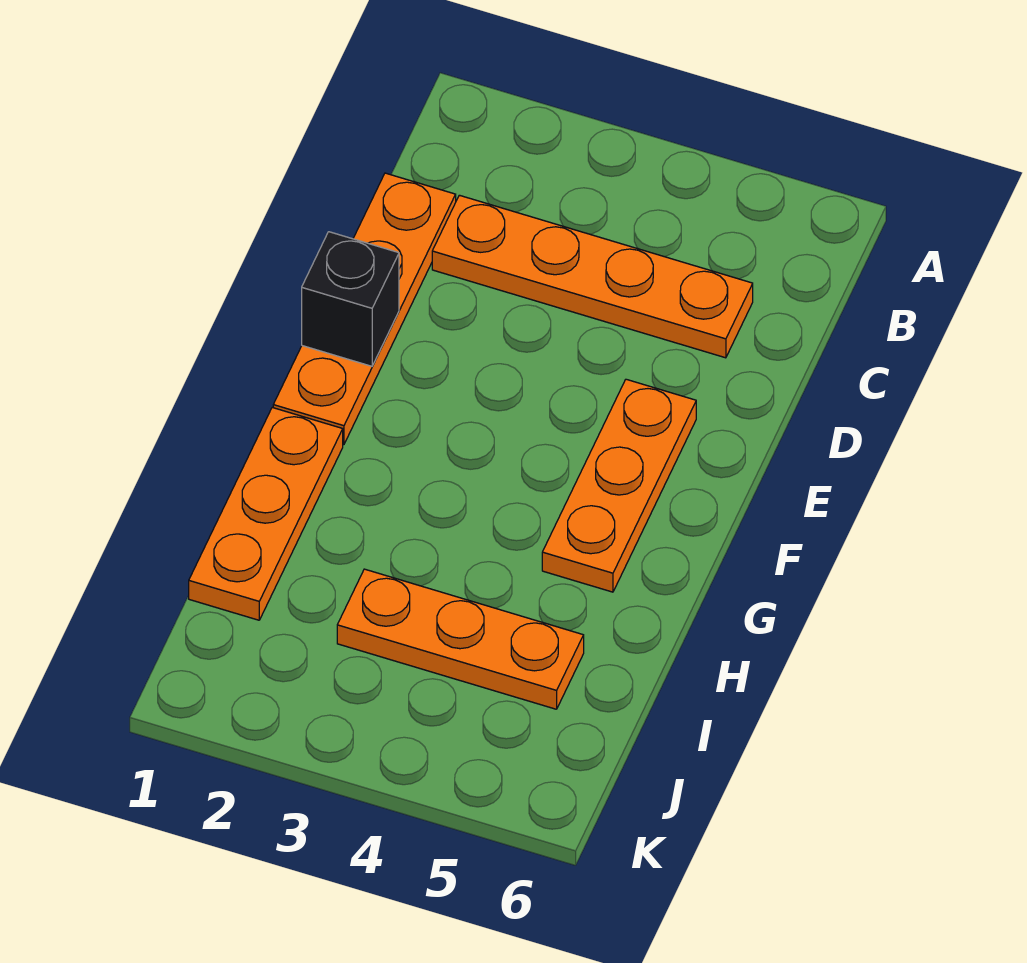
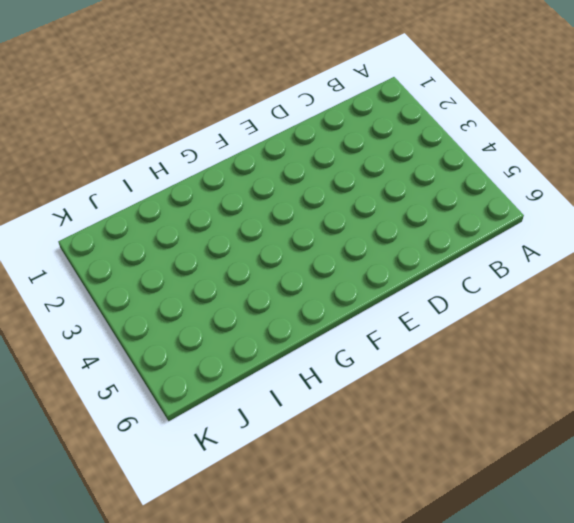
none -> orange 1x4 plate [273,173,456,445]
none -> orange 1x4 plate [432,195,753,358]

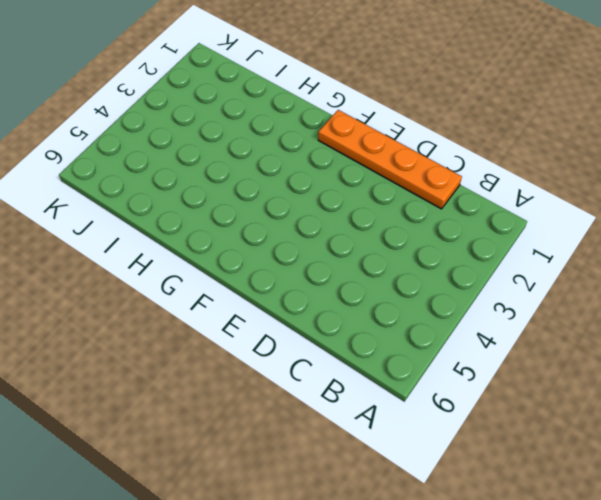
none -> orange 1x4 plate [432,195,753,358]
none -> orange 1x3 plate [542,379,696,592]

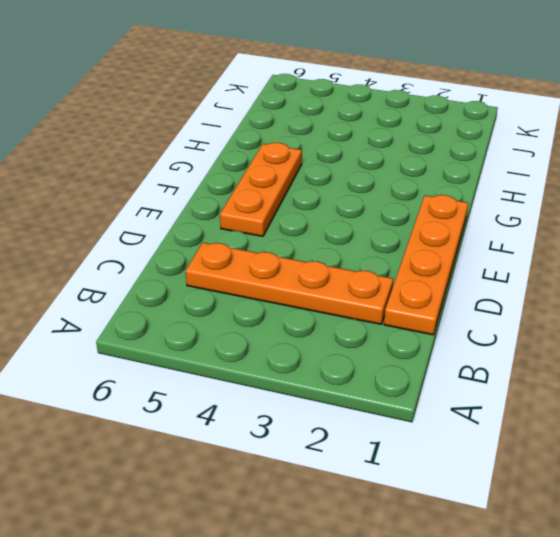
none -> orange 1x3 plate [189,408,343,620]
none -> orange 1x3 plate [337,569,584,709]

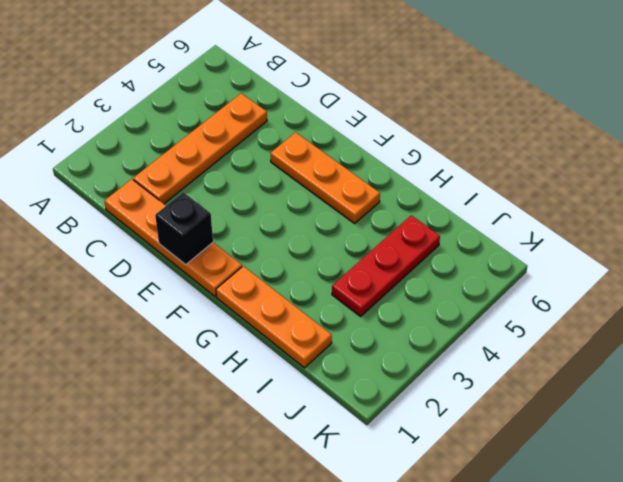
red 1x3 plate [332,215,440,316] -> orange 1x3 plate [337,569,584,709]

